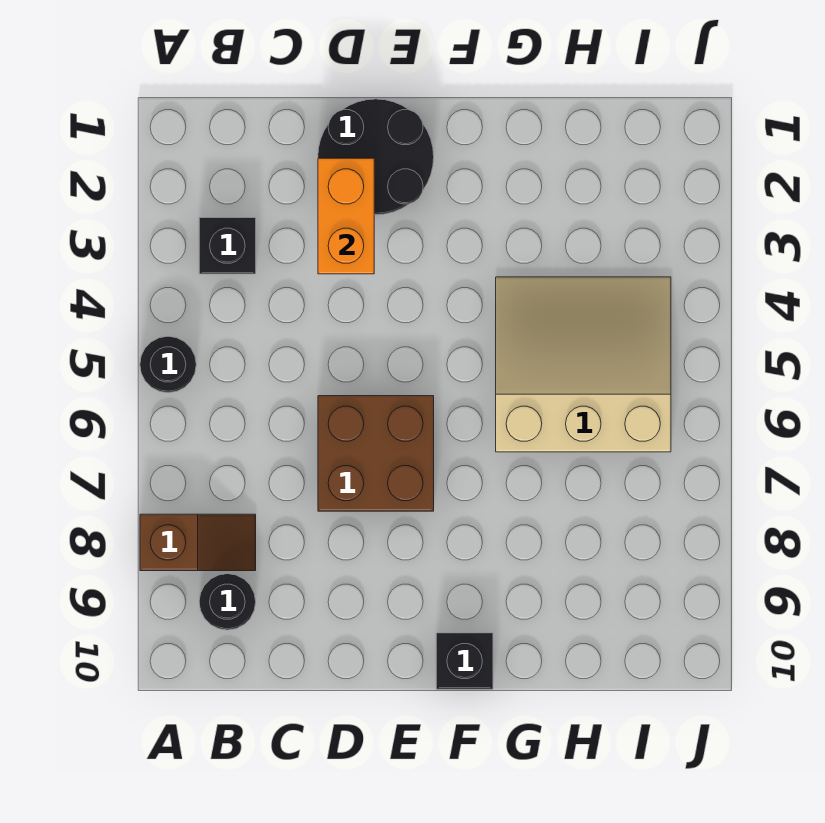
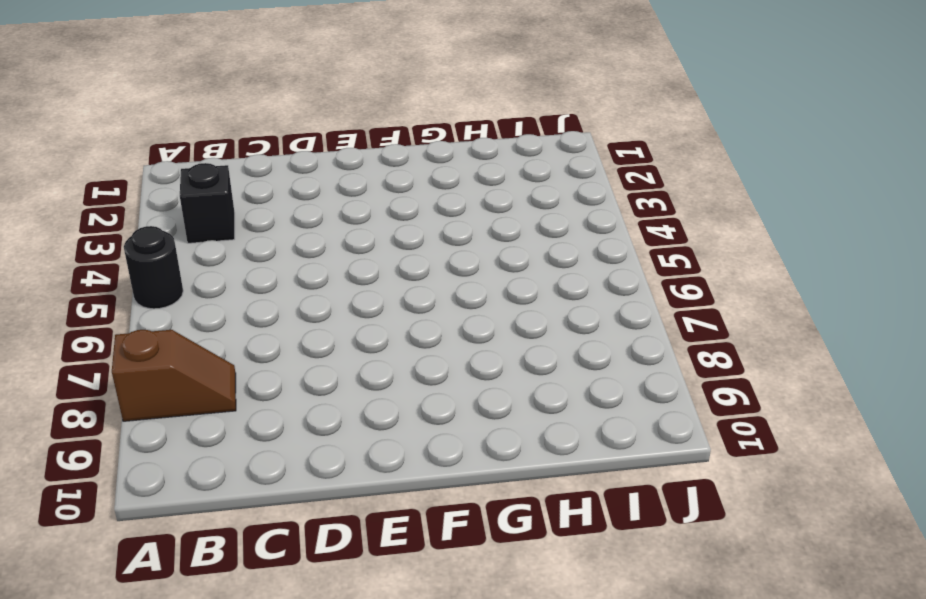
none -> black 1x1 round brick [199,574,256,630]
none -> black 2x2 round brick [318,99,434,215]

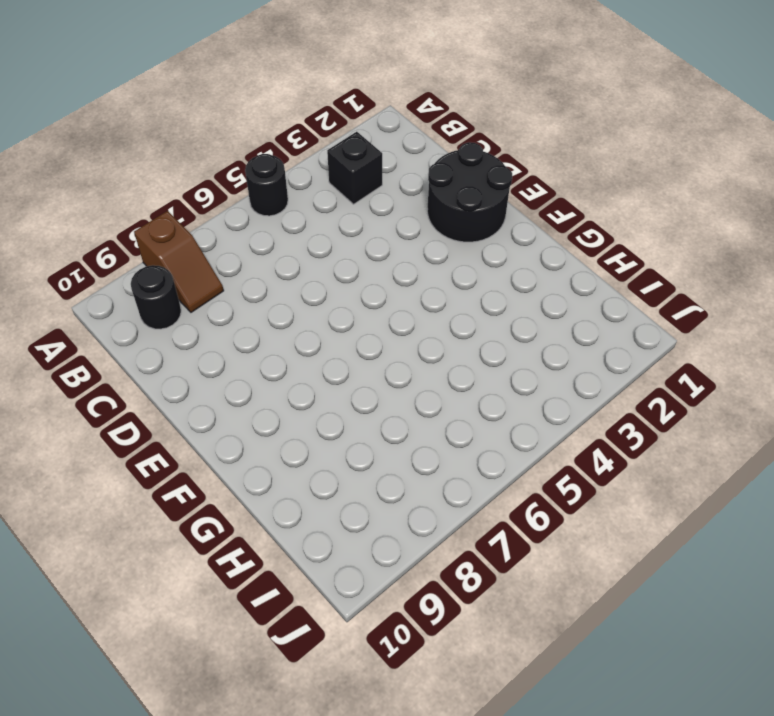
none -> brown 2x2 brick [318,396,434,511]
none -> black 1x1 brick [436,633,493,689]

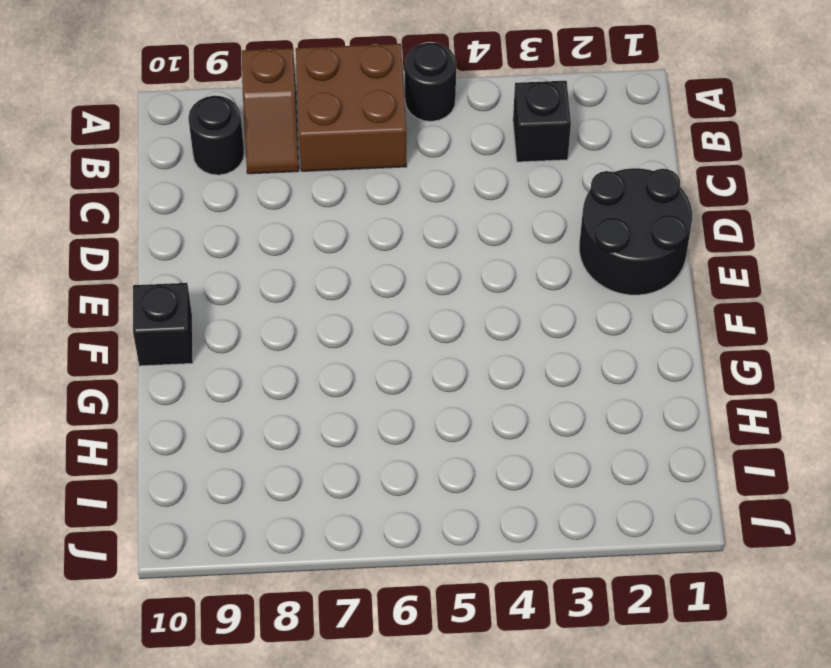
brown 2x2 brick [296,44,407,171] -> brown 2x2 brick moved to [318,396,434,511]
none -> tan 3x3 slope [496,277,671,452]
none -> orange 1x2 brick [318,158,374,274]

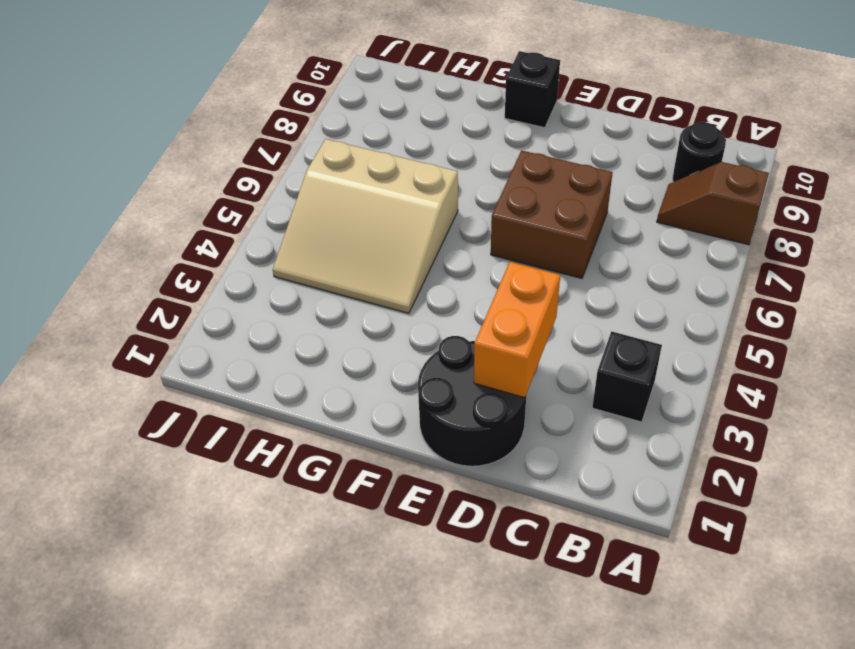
none -> black 1x1 round brick [140,336,196,393]

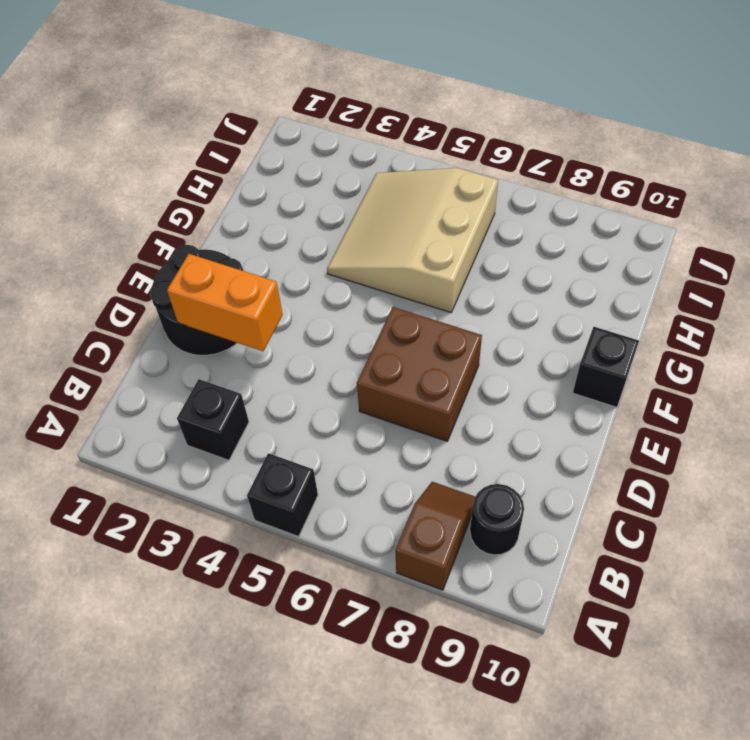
black 1x1 brick [247,453,318,536] -> black 1x1 round brick [140,336,196,393]

